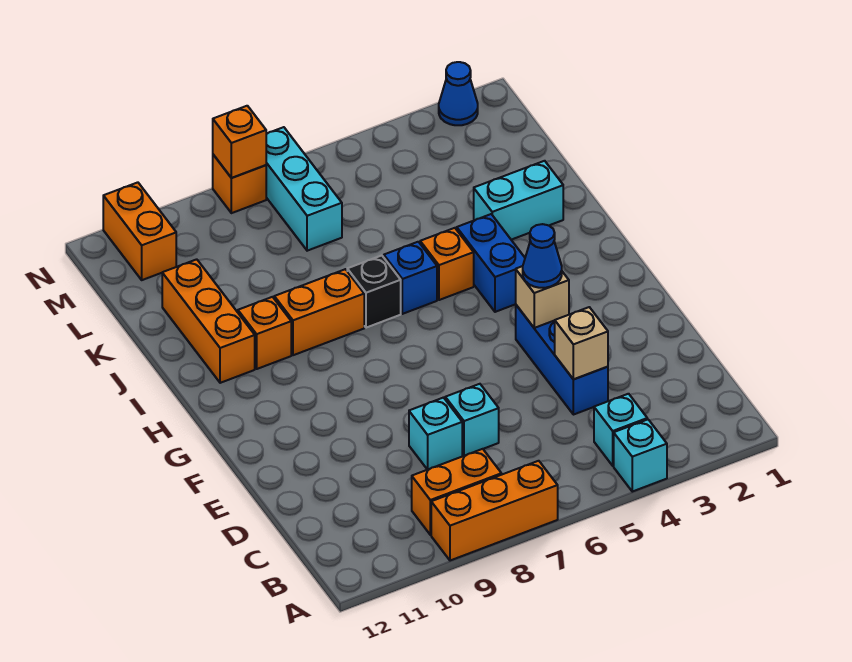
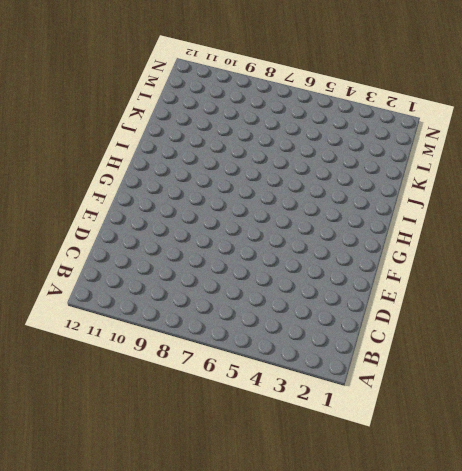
none -> cyan 1x1 brick [614,419,667,492]
none -> orange 1x3 brick [431,461,558,561]
none -> cyan 1x1 brick [594,394,647,466]

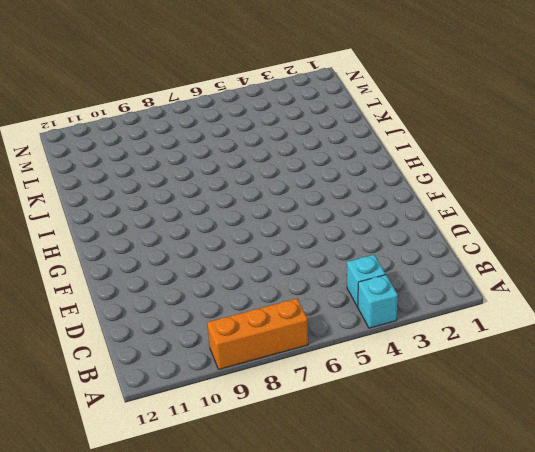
none -> orange 1x2 brick [412,449,501,535]
none -> blue 1x3 brick [516,305,608,415]
none -> cyan 1x1 brick [445,384,499,456]

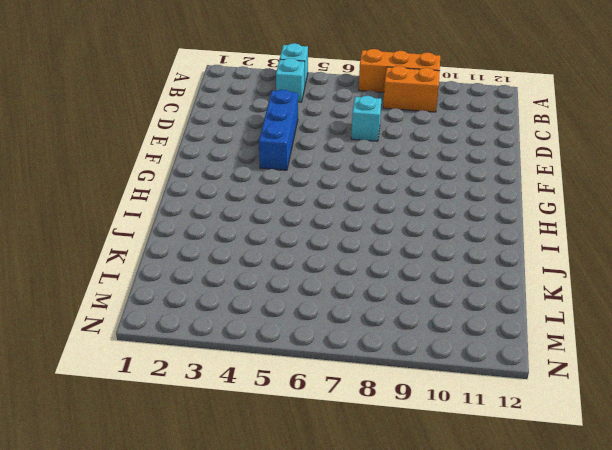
none -> cyan 1x1 brick [409,398,462,470]
none -> blue 1x2 brick [456,214,525,312]
none -> orange 1x1 brick [420,228,474,300]

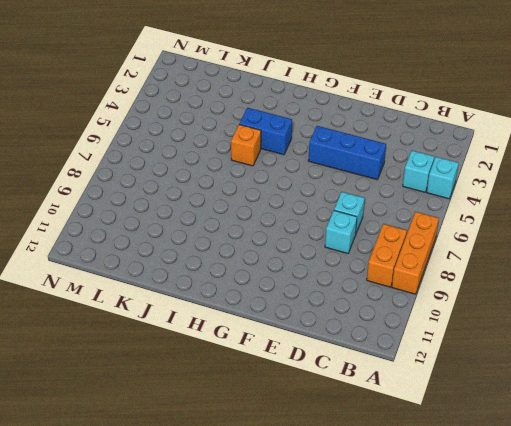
none -> blue 1x1 brick [384,242,437,314]
none -> black 1x1 brick [347,256,401,328]
none -> orange 1x2 brick [274,269,364,355]

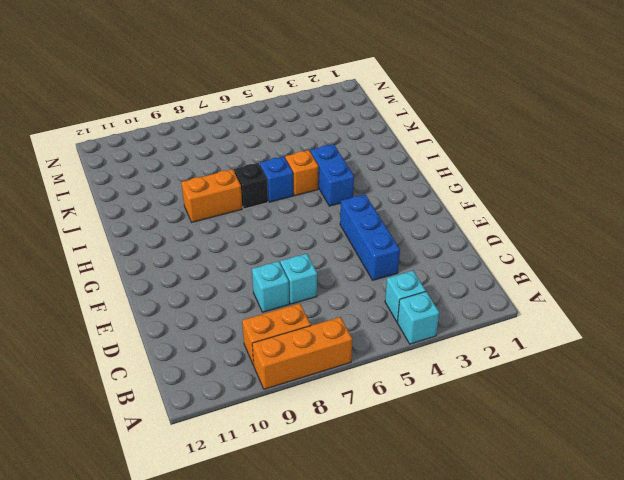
none -> orange 1x1 brick [238,297,291,369]
none -> orange 1x3 brick [162,259,255,383]
none -> cyan 1x2 brick [474,161,563,240]

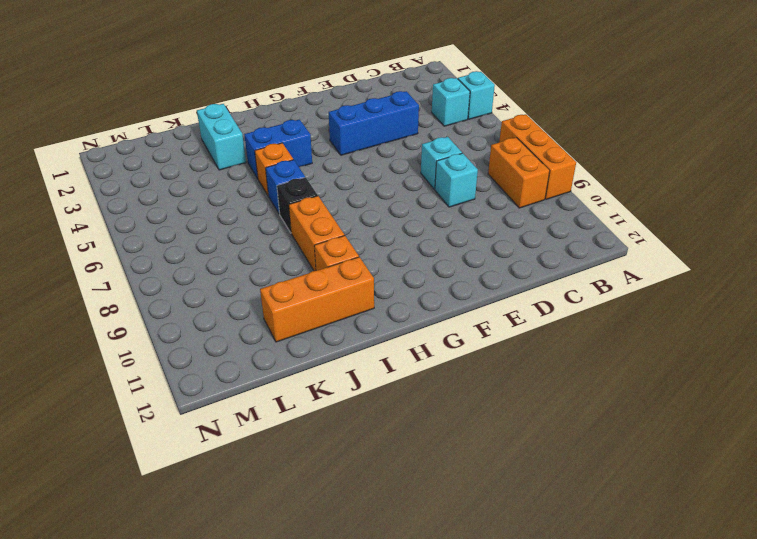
none -> cyan 1x3 brick [266,127,342,251]
none -> orange 1x2 brick [103,182,176,280]
none -> blue 1x1 cone [439,62,478,125]

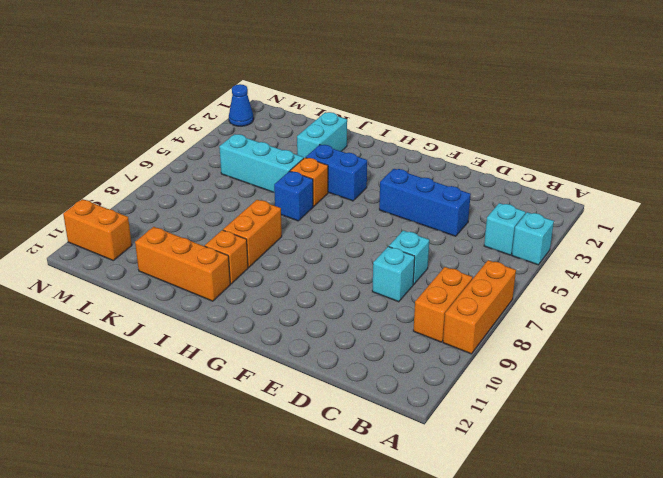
cyan 1x3 brick [219,134,304,193] -> cyan 1x3 brick moved to [266,127,342,251]
none -> black 1x1 brick [347,256,401,328]
none -> orange 1x1 brick [213,155,266,213]
none -> tan 1x1 brick [555,307,608,379]

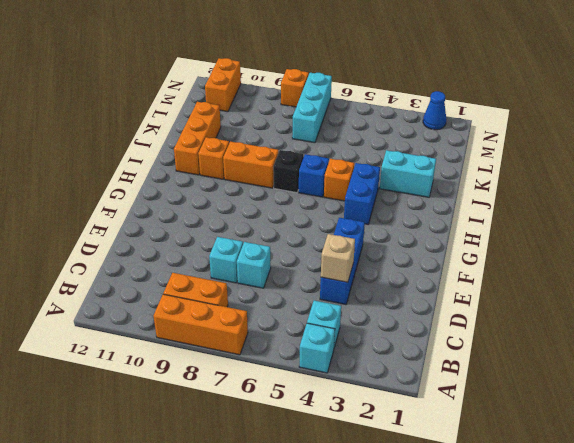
none -> tan 1x1 brick [516,266,569,328]
none -> orange 1x1 brick [213,106,266,178]
none -> blue 1x1 cone [523,224,562,288]

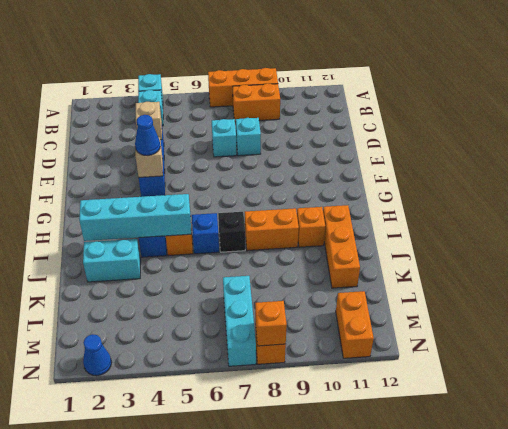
cyan 1x4 brick [79,194,191,241] -> none

